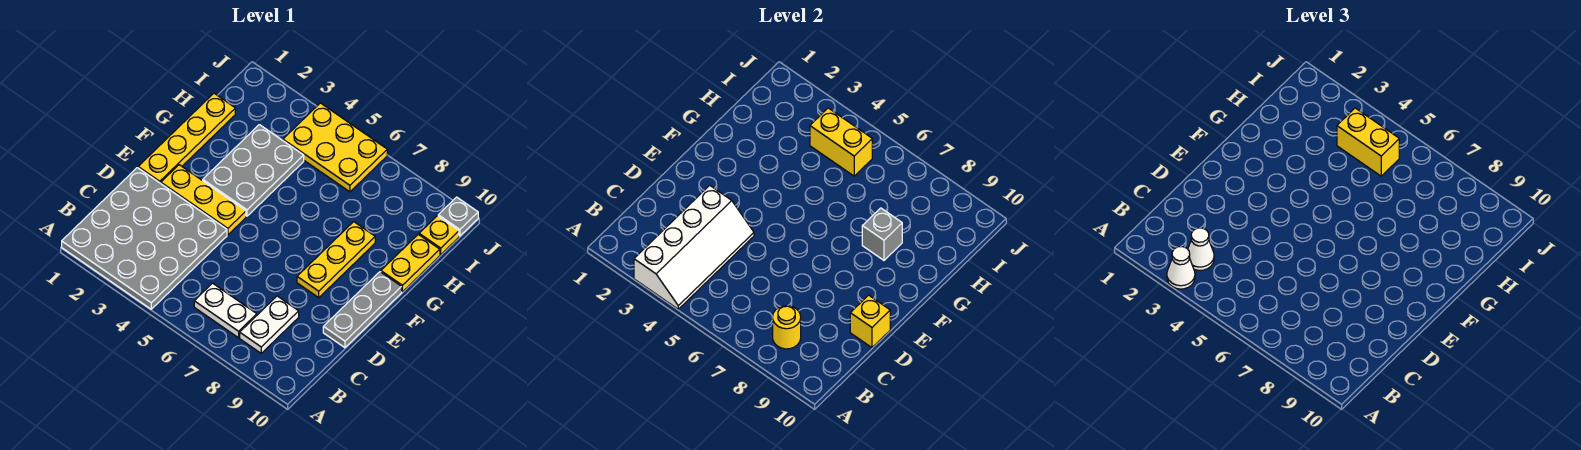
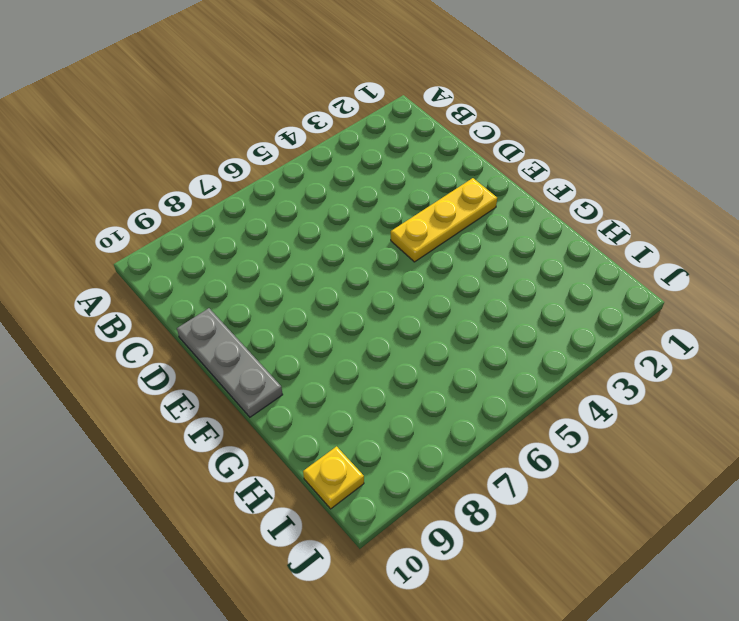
none -> grey 4x4 plate [62,168,227,309]
none -> white 1x2 plate [194,283,257,338]
none -> white 1x2 plate [240,296,299,353]

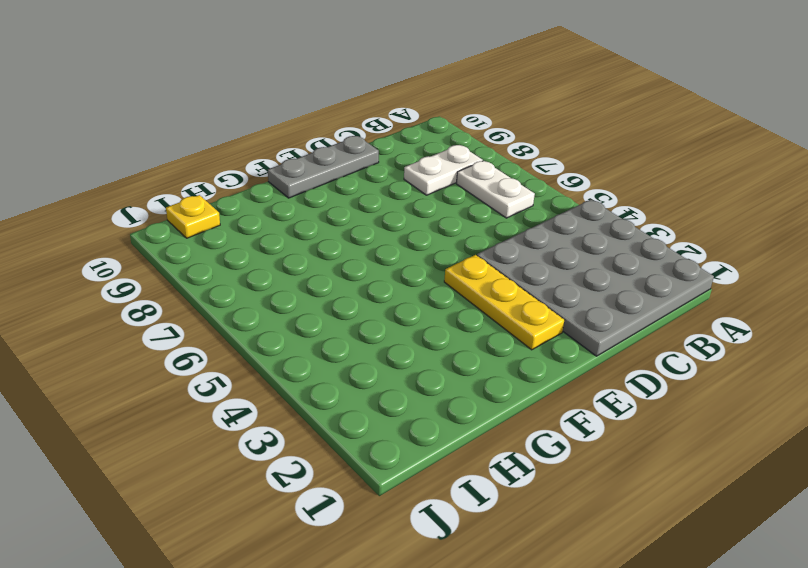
none -> yellow 1x4 plate [138,93,235,183]
none -> yellow 1x3 plate [297,222,375,298]
none -> grey 2x3 plate [203,125,304,216]

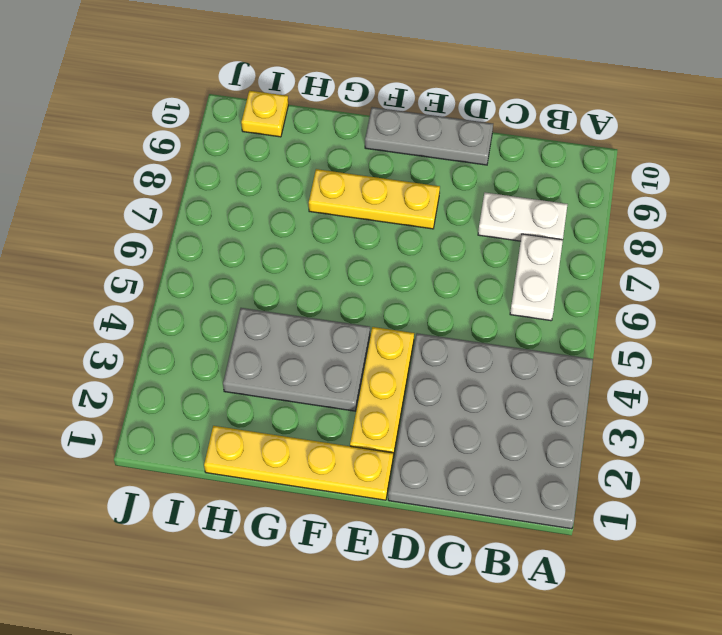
none -> yellow 1x2 plate [381,234,440,292]
none -> yellow 2x3 plate [283,103,387,192]
none -> grey 1x1 plate [438,197,478,236]

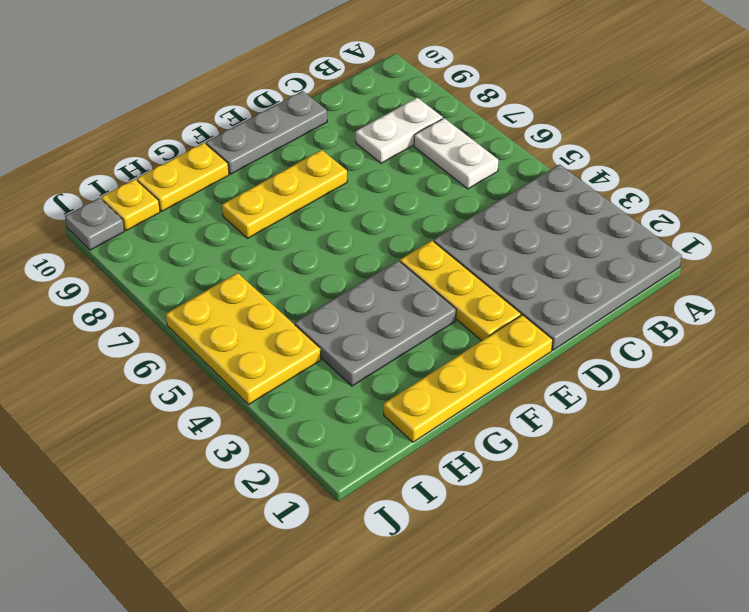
none -> white 2x4 slope [634,185,754,309]
none -> yellow 1x1 round brick [773,306,801,349]
none -> yellow 1x1 brick [850,295,890,348]

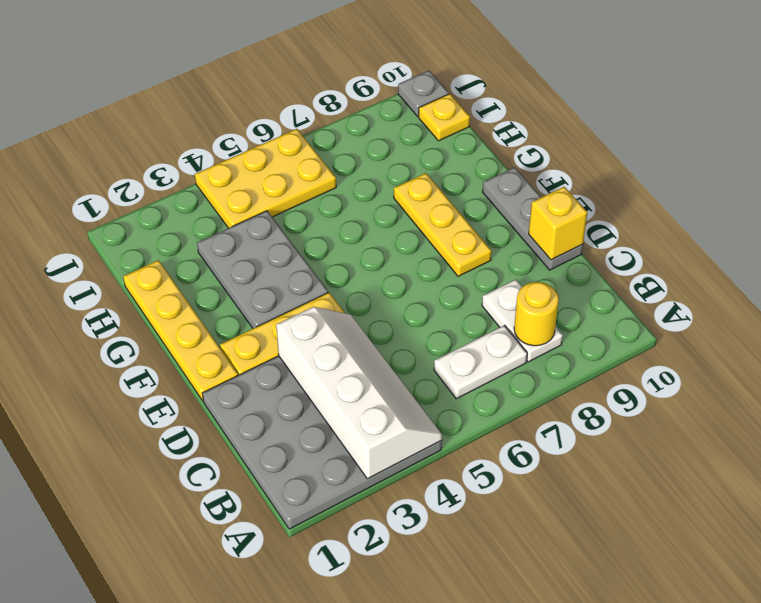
none -> yellow 1x2 plate [381,234,440,292]
none -> grey 1x1 brick [862,208,902,260]
none -> yellow 1x2 brick [810,108,872,176]

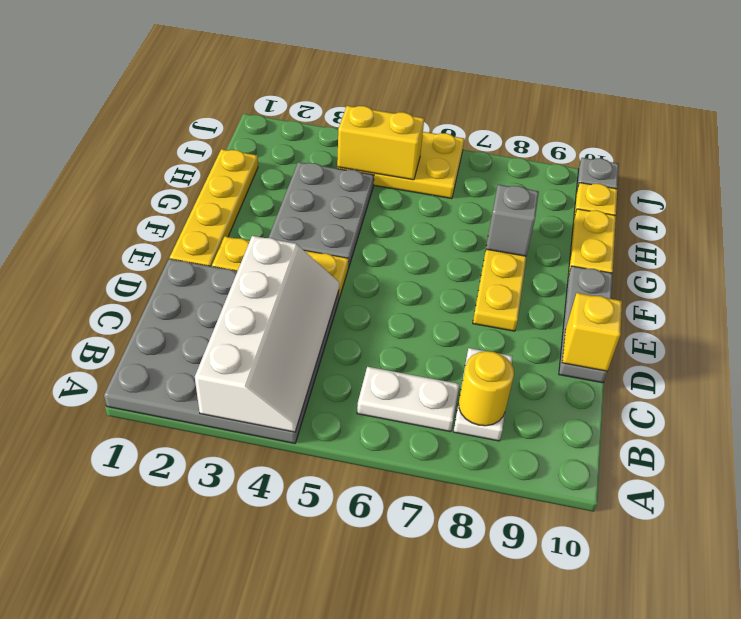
none -> white 1x1 cone [1167,247,1195,289]
none -> white 1x1 cone [1188,228,1214,270]
none -> yellow 1x2 brick [1337,108,1399,176]

